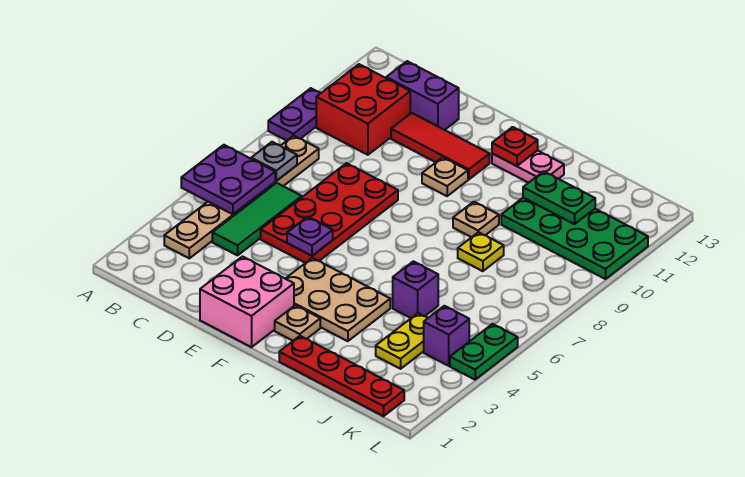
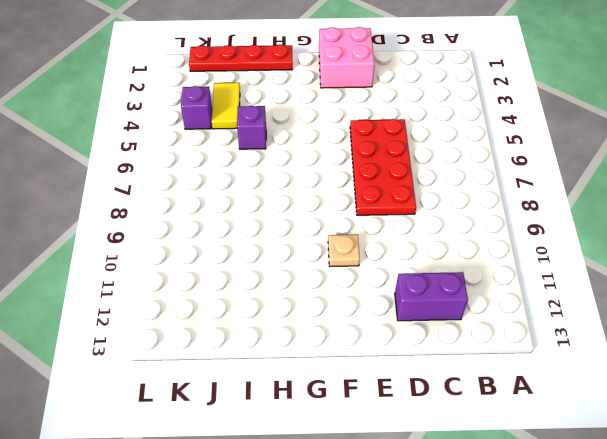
yellow 1x2 tile [212,83,240,129] -> yellow 1x2 plate [376,313,428,369]
none -> purple 1x2 plate [268,88,321,141]
none -> tan 1x6 plate [164,136,319,258]
none -> red 2x2 brick [316,64,410,155]

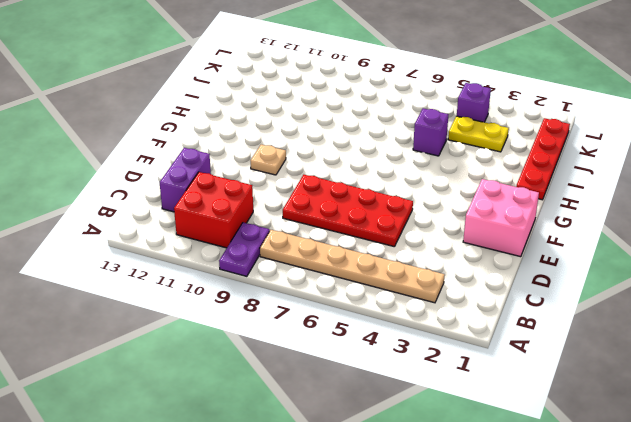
purple 1x2 plate [219,222,270,276] -> purple 1x2 plate turned to [268,88,321,141]
none -> green 1x3 tile [212,183,302,255]
none -> red 1x3 tile [391,113,490,179]
none -> tan 2x3 plate [285,258,390,341]

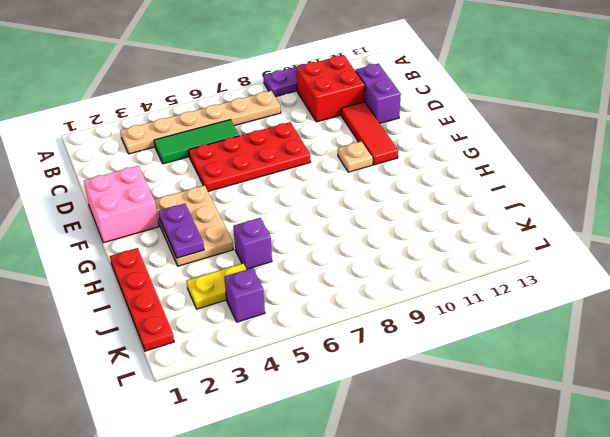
purple 1x2 plate [158,204,204,258] -> none
none -> tan 1x1 plate [275,305,320,341]
none -> pink 1x2 plate [492,150,564,183]
none -> tan 1x1 plate [453,202,499,237]

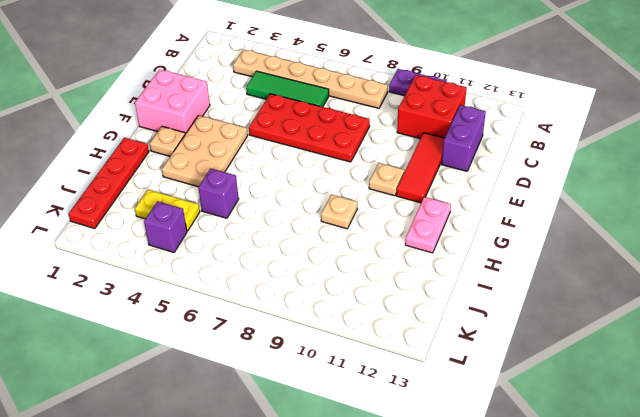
none -> yellow 1x1 plate [458,232,504,271]
none -> green 2x4 plate [501,198,648,279]
none -> green 1x2 plate [450,324,518,380]

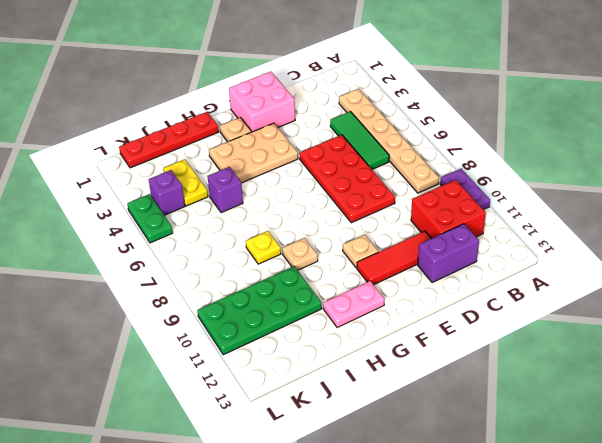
none -> purple 2x2 plate [181,145,275,214]
none -> grey 1x1 plate [251,142,297,181]
none -> purple 1x1 plate [287,217,333,256]

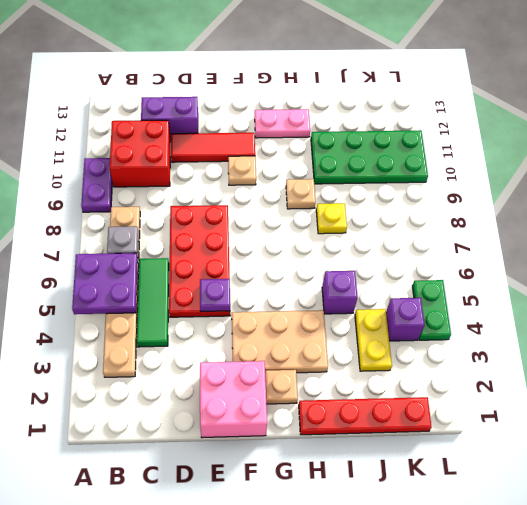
none -> red 1x1 plate [492,127,538,166]
none -> green 1x2 plate [523,171,595,224]

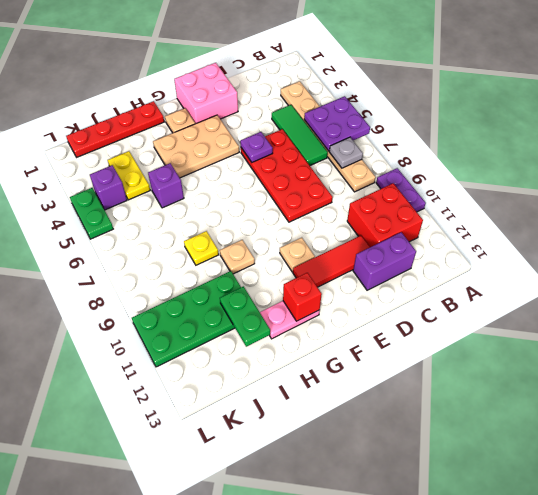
red 1x1 brick [283,273,322,321] -> red 1x1 plate [492,127,538,166]
green 1x2 plate [220,286,270,347] -> green 1x2 plate turned to [523,171,595,224]

